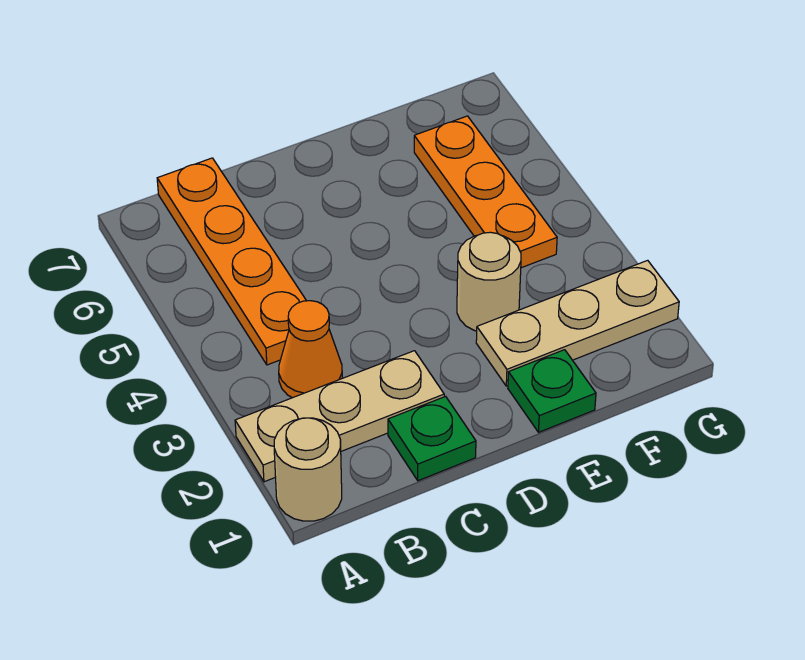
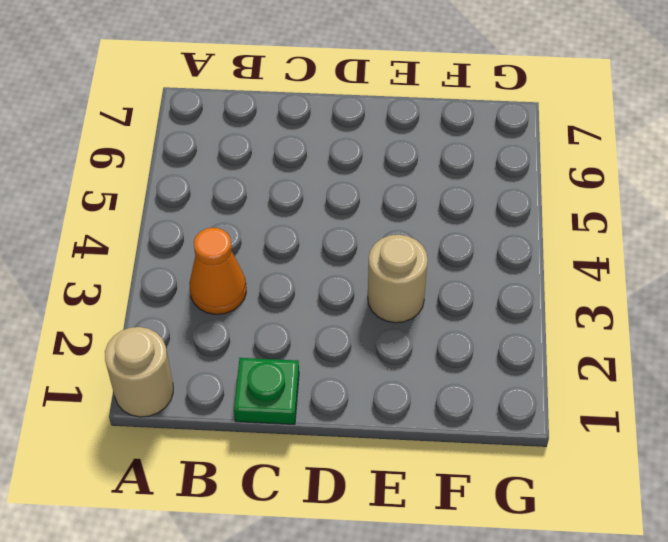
none -> tan 1x3 plate [235,351,444,482]
none -> orange 1x4 plate [157,158,306,365]

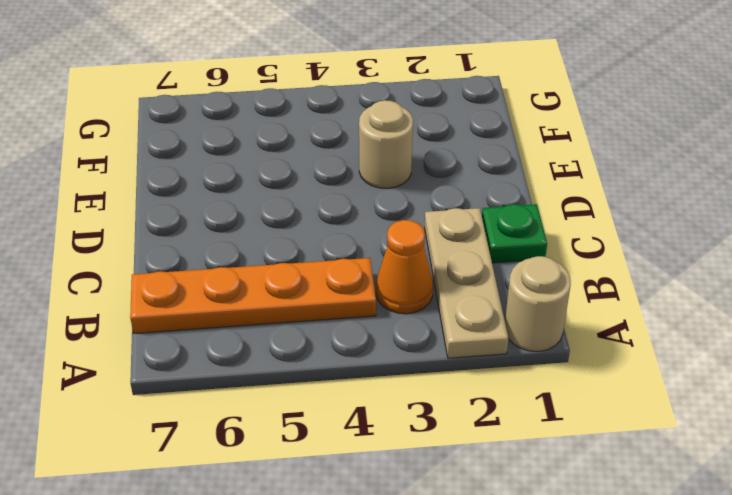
none -> green 1x1 plate [508,350,596,432]
none -> tan 1x3 plate [476,260,679,386]

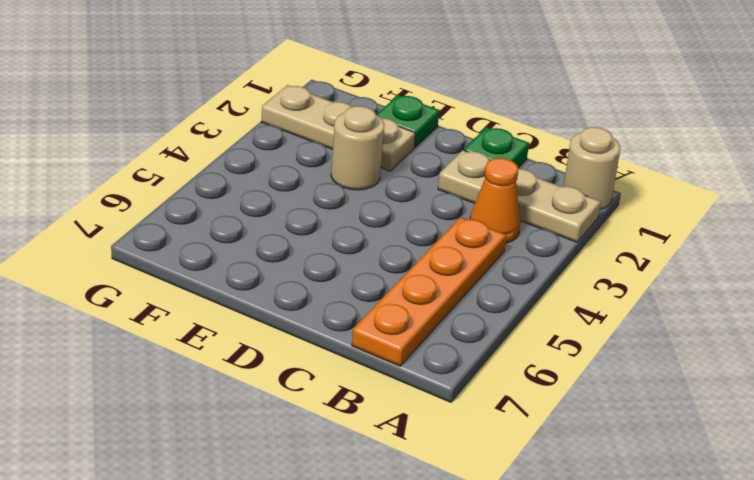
none -> orange 1x3 plate [414,116,557,268]

